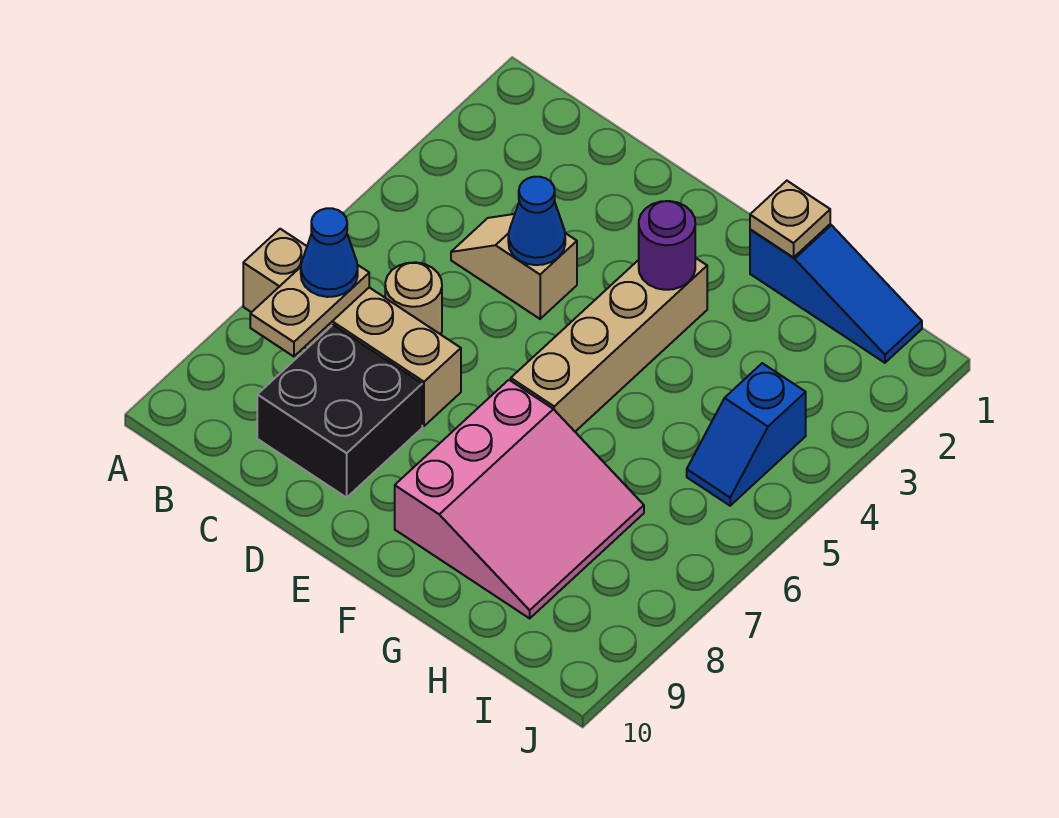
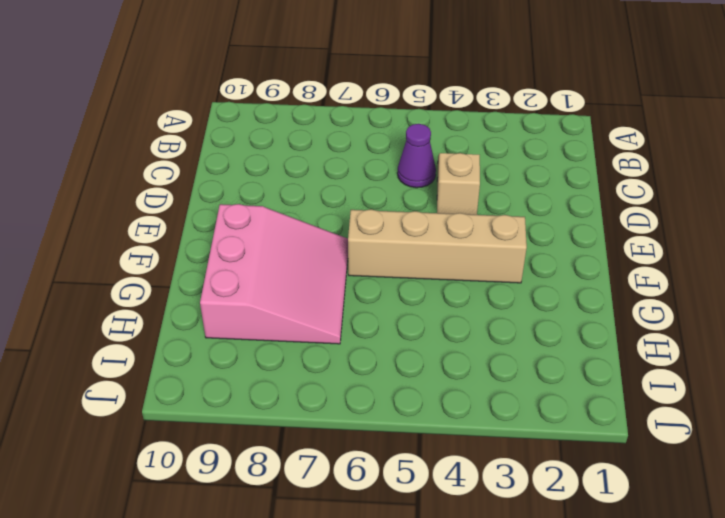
purple 1x1 cone [397,124,436,188] -> none
pink 3x3 slope [200,204,348,344] -> pink 3x3 slope turned to [395,380,644,618]
none -> tan 1x4 brick [243,229,461,426]
none -> tan 1x1 round brick [385,262,442,334]
none -> black 2x2 brick [257,325,422,498]

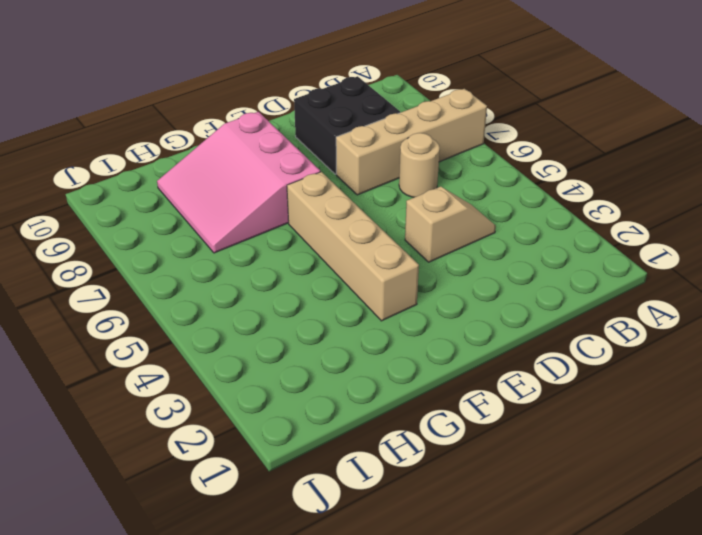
none -> blue 1x3 slope [750,224,922,363]
none -> blue 1x2 slope [687,363,806,506]
none -> tan 1x2 plate [250,265,369,357]

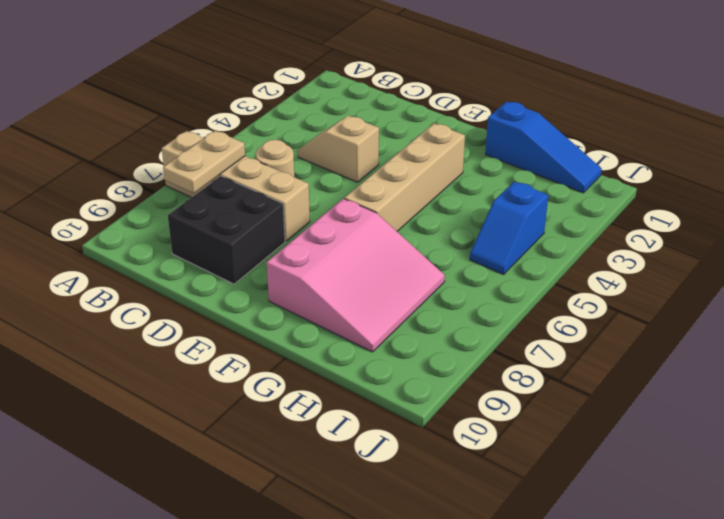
none -> blue 1x1 cone [508,177,565,265]
none -> purple 1x1 round brick [639,201,695,290]
none -> tan 1x1 plate [750,181,830,258]

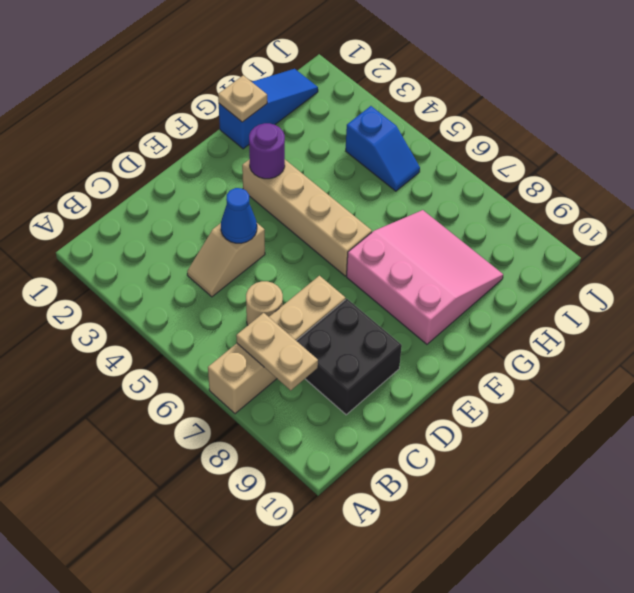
none -> blue 1x1 cone [301,208,358,297]

